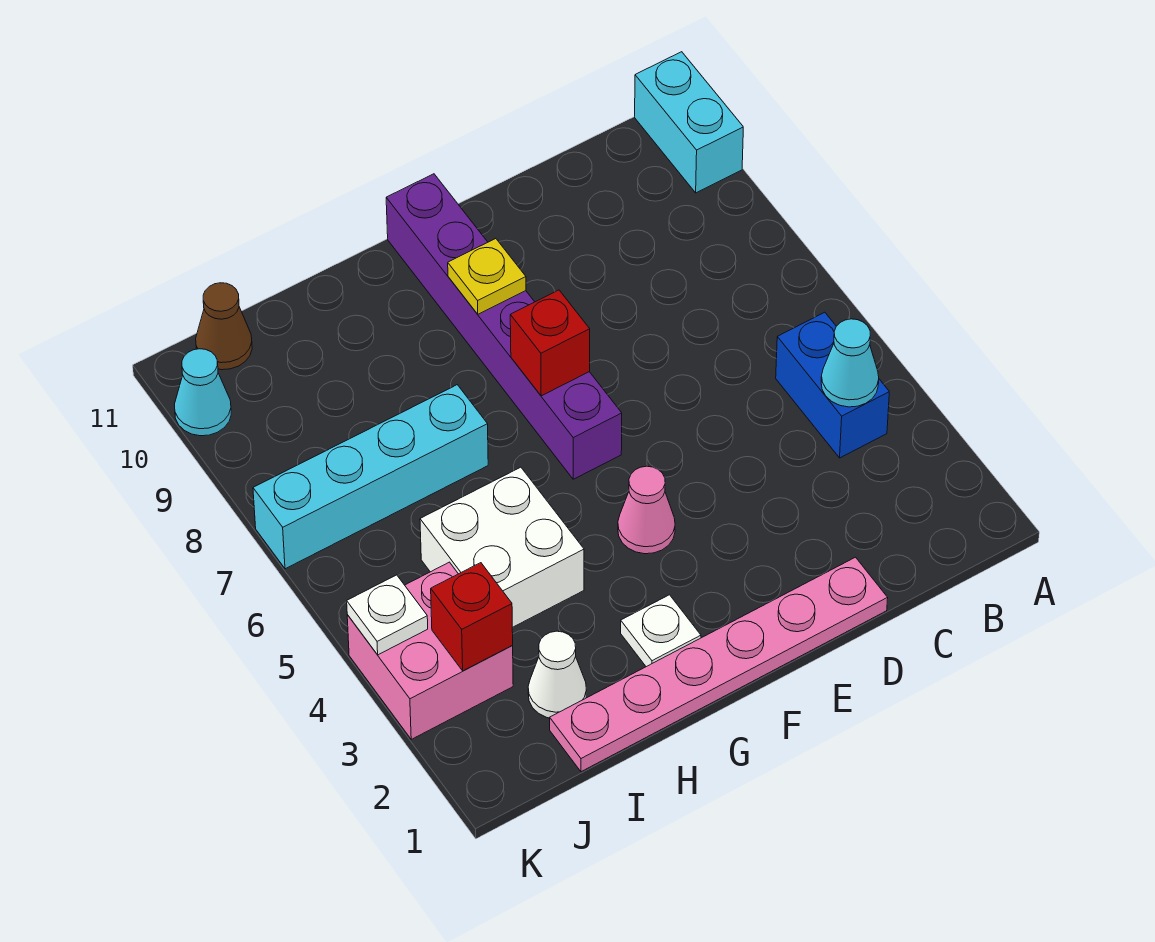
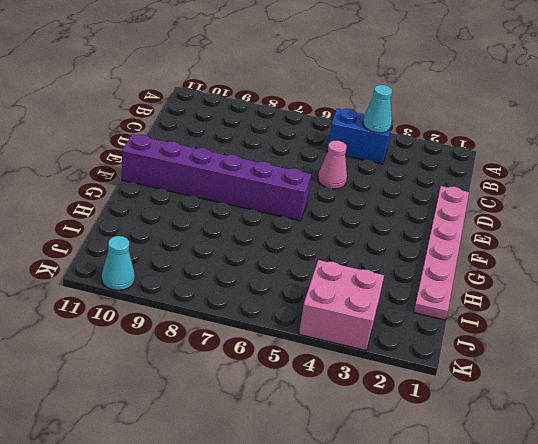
pink 1x1 cone [318,141,347,189] -> pink 1x1 cone moved to [618,466,675,554]
none -> cyan 1x2 brick [635,52,743,193]
none -> white 1x1 plate [621,595,701,667]
none -> white 2x2 brick [420,467,584,628]

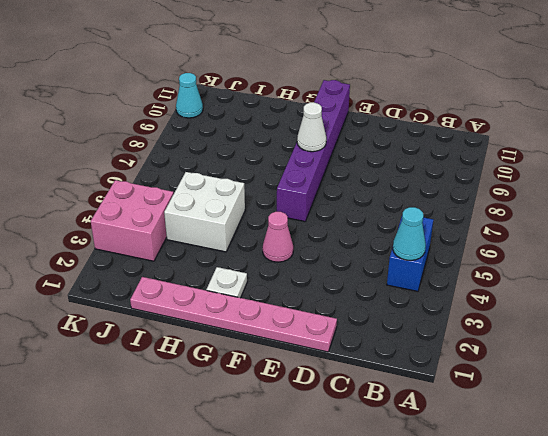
white 1x1 cone [297,103,326,152] -> white 1x1 cone moved to [528,631,587,718]
none -> cyan 1x2 brick [635,52,743,193]
none -> cyan 1x4 brick [253,385,488,569]
none -> brown 1x1 cone [196,283,252,370]

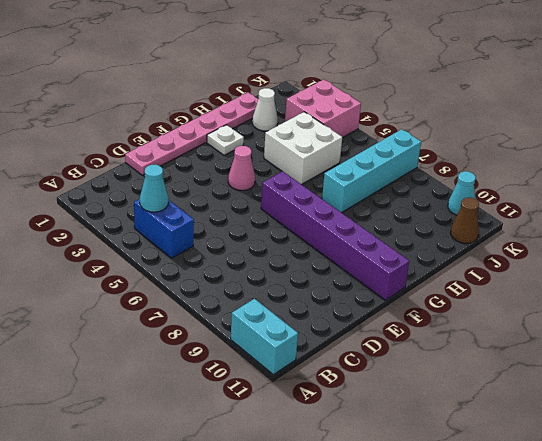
none -> red 1x1 brick [510,290,590,396]
none -> yellow 1x1 plate [448,239,526,314]
none -> red 1x1 brick [431,563,513,671]

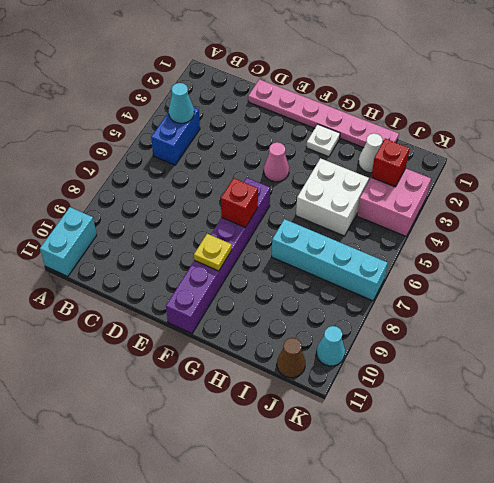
none -> white 1x1 plate [347,575,428,655]

